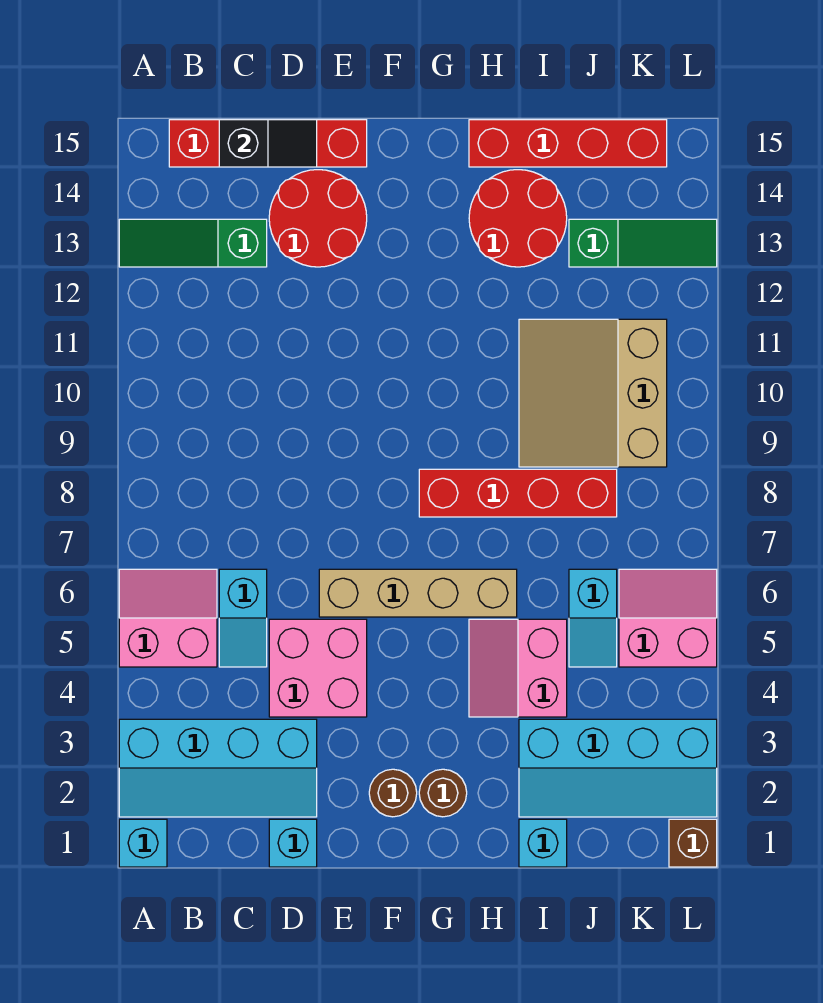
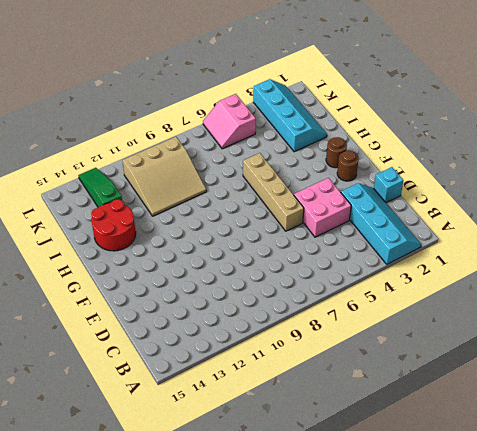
none -> cyan 1x1 brick [119,819,167,867]
none -> pink 2x2 slope [119,569,217,667]
none -> green 1x3 slope [119,219,267,267]

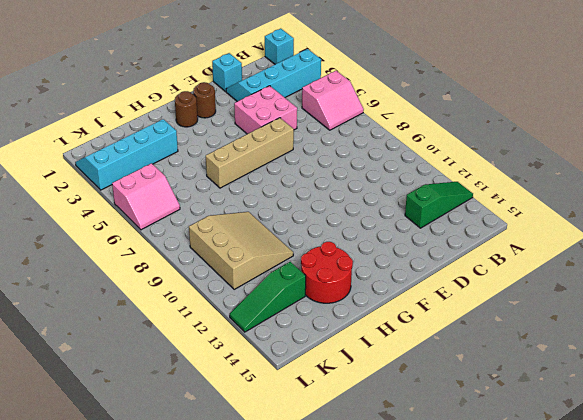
none -> red 1x4 brick [169,120,367,167]
none -> cyan 1x2 slope [219,569,267,667]
none -> red 2x2 round brick [269,170,367,267]

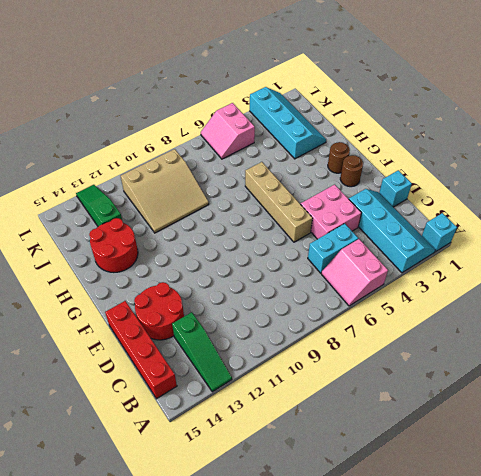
cyan 1x2 brick [308,224,358,273] -> cyan 1x2 slope [219,569,267,667]
none -> red 1x4 brick [419,469,617,517]
none -> pink 2x2 slope [469,619,567,717]
none -> red 1x4 brick [469,120,667,167]

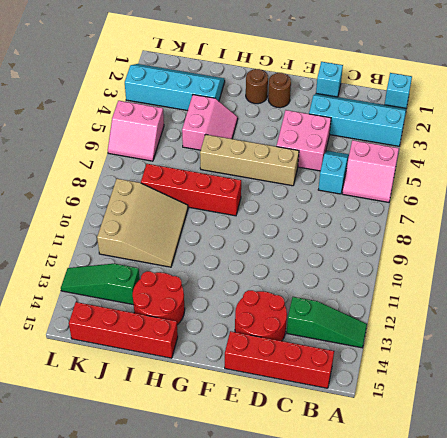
none -> cyan 1x1 brick [519,819,567,867]
none -> cyan 1x2 slope [569,569,617,667]
none -> brown 1x1 brick [669,819,717,867]

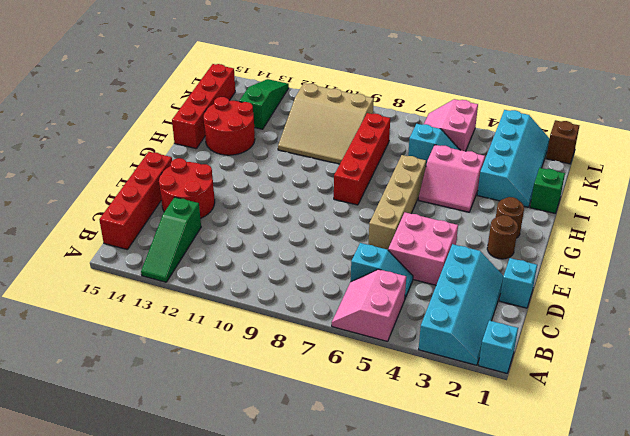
green 1x1 brick [530,168,565,213] -> cyan 1x1 brick [519,819,567,867]
none -> black 1x2 slope [219,120,317,167]

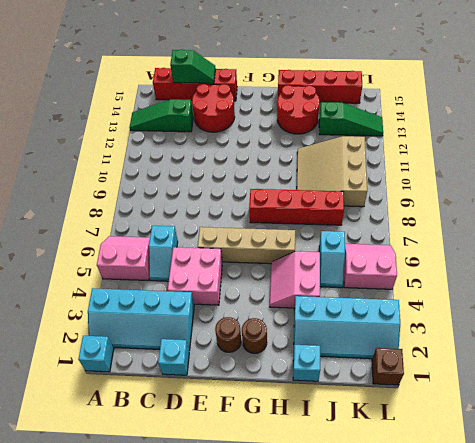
green 1x2 slope [170,49,216,83] -> black 1x2 slope [219,120,317,167]

